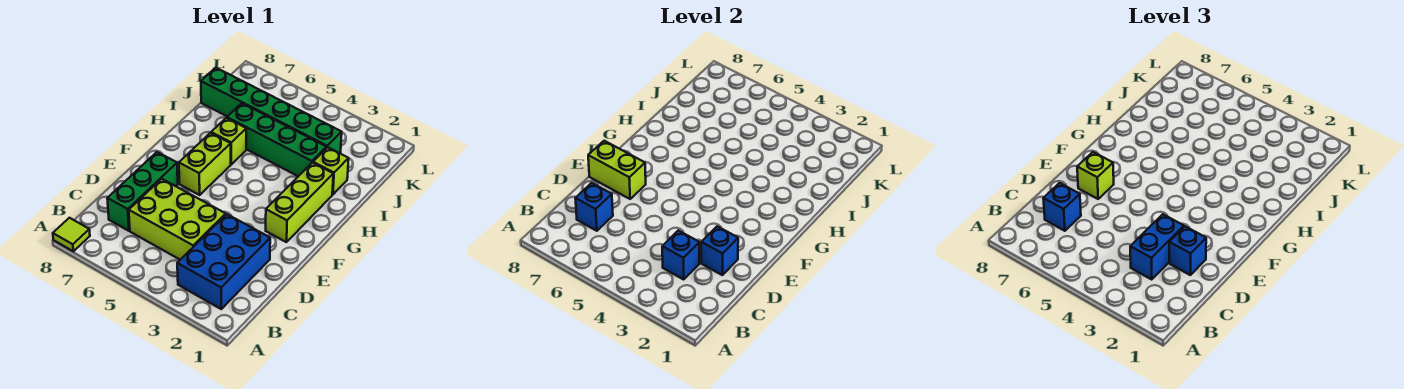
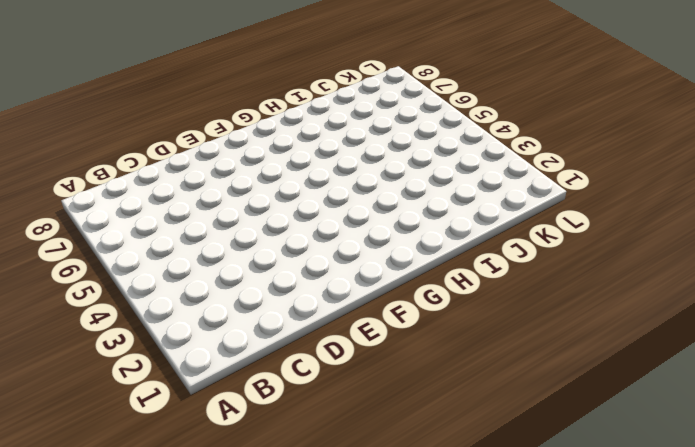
none -> lime 1x1 tile [53,218,90,251]
none -> blue 2x3 brick [177,214,270,309]
none -> lime 2x3 brick [129,179,226,260]

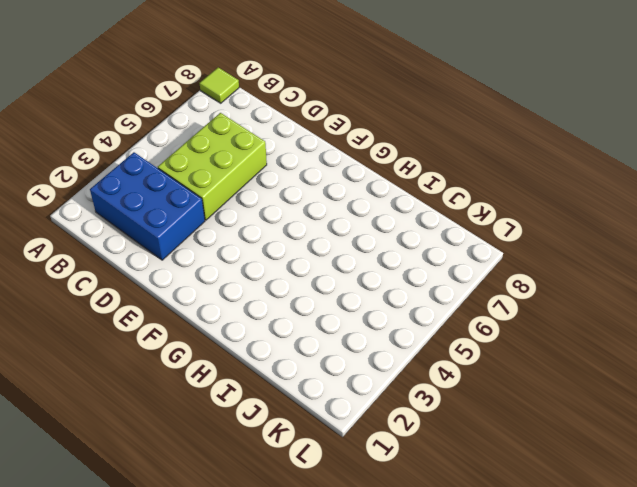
none -> green 1x3 brick [107,152,178,231]
none -> lime 1x3 brick [266,163,333,242]
none -> lime 1x2 brick [179,133,231,195]

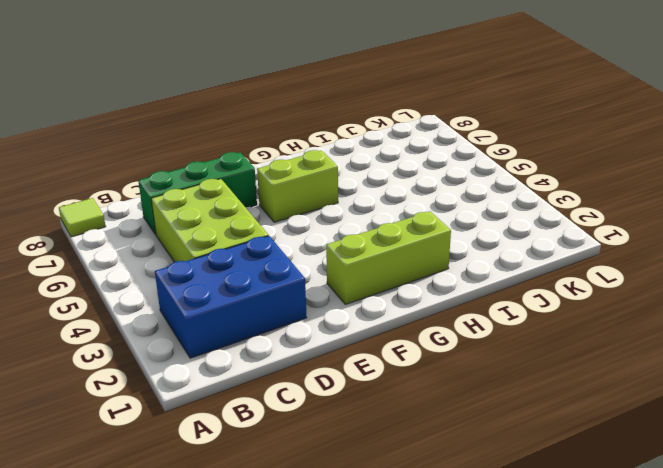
none -> lime 1x1 brick [211,118,246,164]
none -> lime 1x1 brick [313,147,349,194]
none -> green 1x4 brick [227,103,327,176]

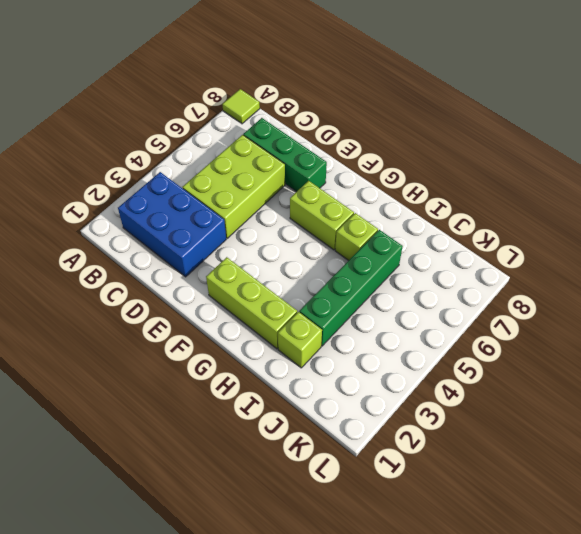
none -> green 1x6 brick [201,68,342,154]
none -> blue 1x1 brick [662,230,699,279]
none -> blue 1x1 brick [575,183,613,231]

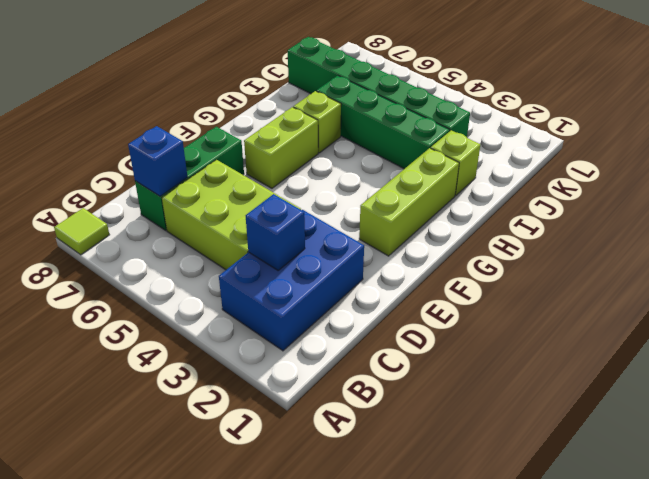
none -> blue 1x1 brick [701,226,738,275]
none -> lime 1x2 brick [588,141,646,199]
none -> blue 1x2 brick [1130,214,1184,279]

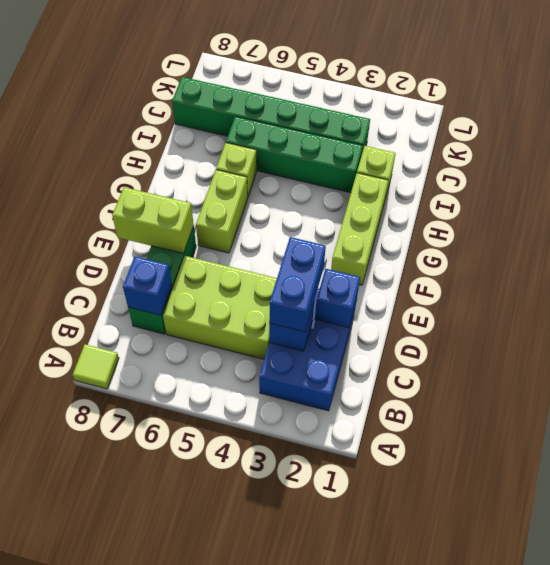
none -> blue 1x1 brick [1043,183,1081,231]
none -> blue 1x1 brick [1169,226,1206,275]
none -> lime 1x1 brick [1077,152,1114,199]

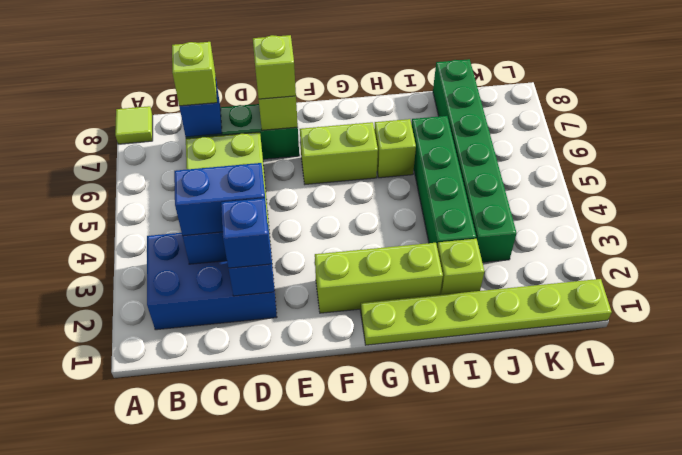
lime 1x1 brick [172,42,217,106] -> blue 1x1 brick [1043,183,1081,231]
lime 1x6 plate [360,279,611,345] -> none

